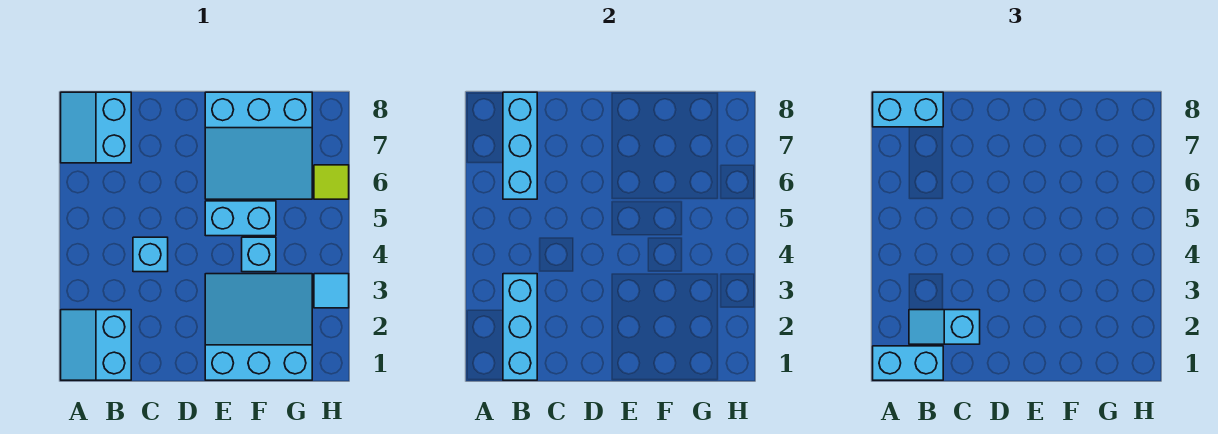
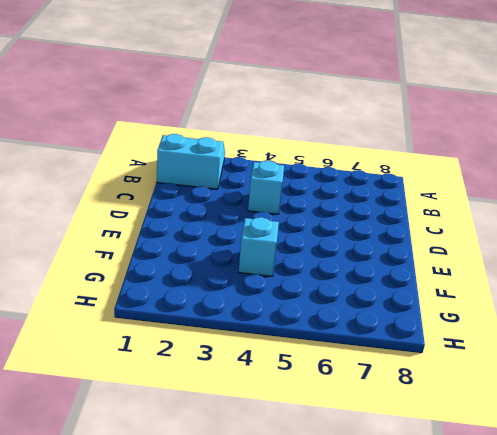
none -> cyan 2x2 slope [61,92,131,163]
none -> cyan 3x3 slope [205,274,312,380]
none -> cyan 1x2 brick [205,201,276,236]

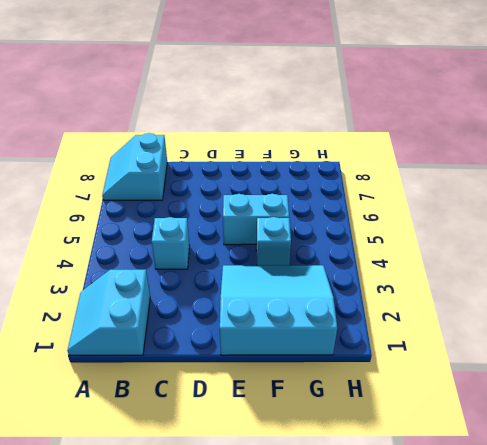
none -> cyan 3x3 slope [205,92,312,199]
none -> cyan 1x1 tile [314,274,349,308]
none -> lime 1x1 tile [314,165,349,199]

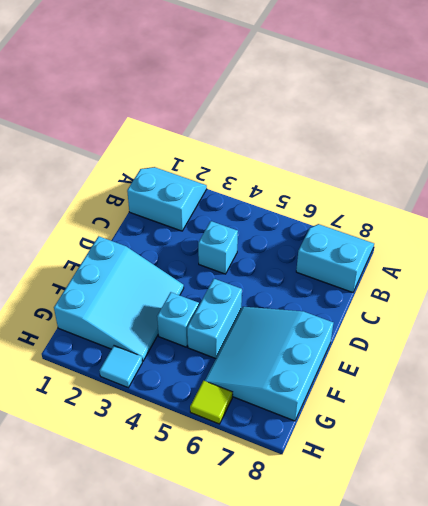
none -> cyan 1x3 brick [503,274,537,380]
none -> cyan 1x3 brick [503,92,537,199]
none -> cyan 1x2 brick [873,346,943,380]

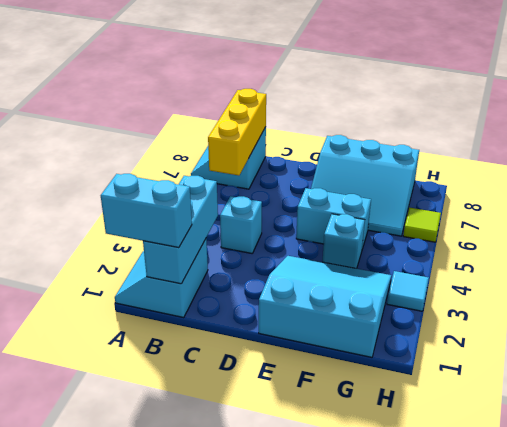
yellow 1x3 brick [208,89,266,175] -> cyan 1x3 brick [503,92,537,199]
none -> cyan 1x2 brick [873,92,943,127]
none -> cyan 1x2 slope [909,310,980,344]

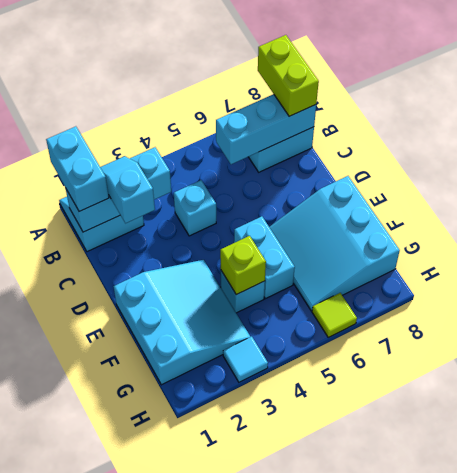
lime 1x2 brick [258,35,319,116] -> cyan 1x2 brick [873,92,943,127]
lime 1x1 brick [220,236,266,295] -> none

